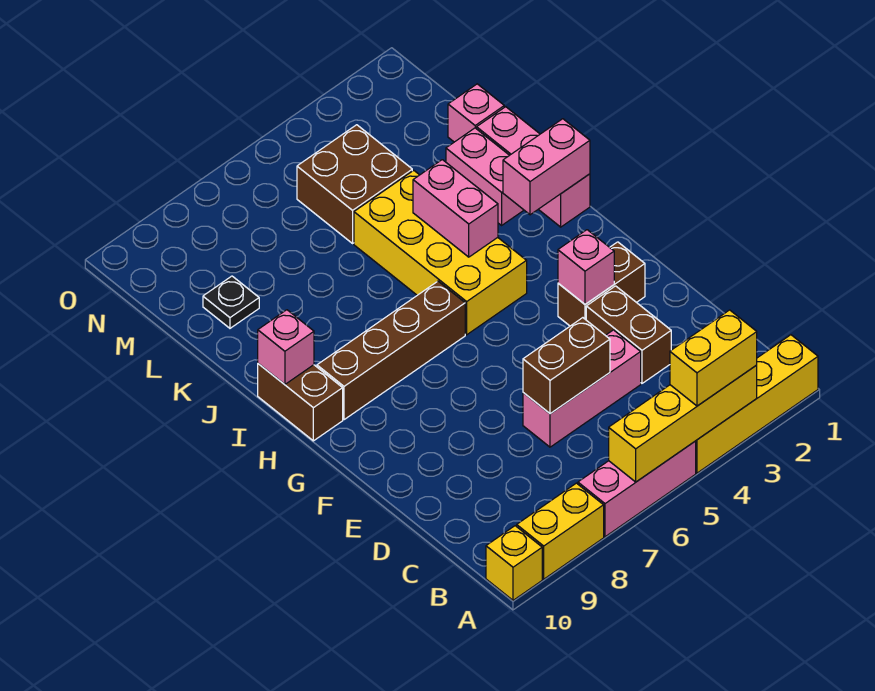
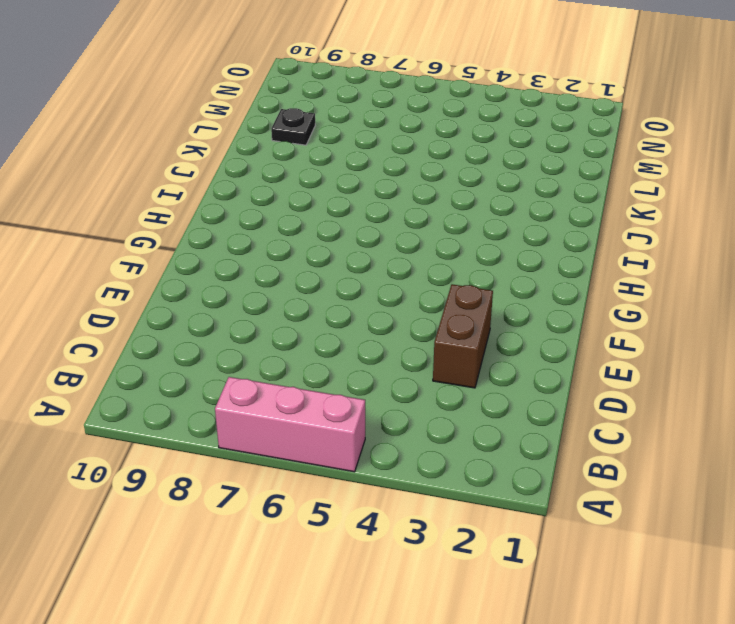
none -> yellow 1x4 brick [696,335,818,473]
none -> yellow 1x2 brick [517,483,604,579]
none -> yellow 1x1 brick [486,526,542,600]

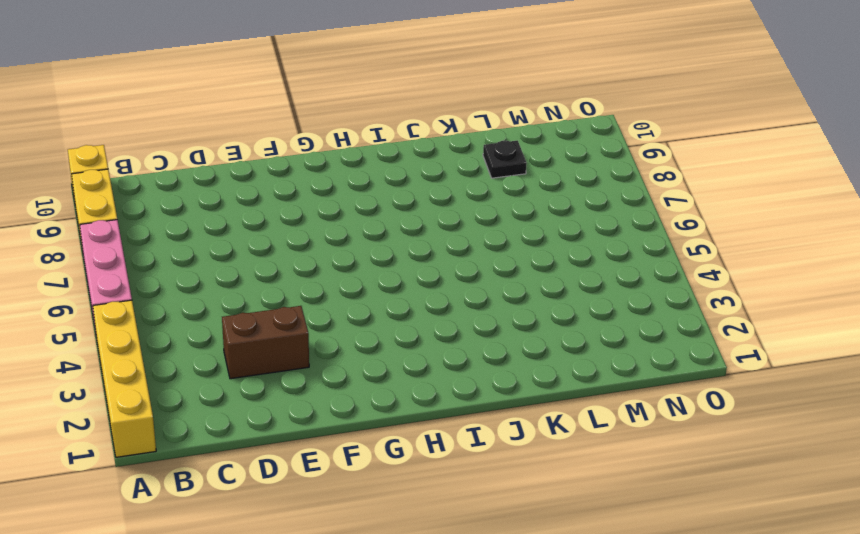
none -> pink 1x3 brick [523,330,641,447]
none -> brown 1x2 brick [558,242,645,326]
none -> yellow 2x4 brick [354,170,527,335]

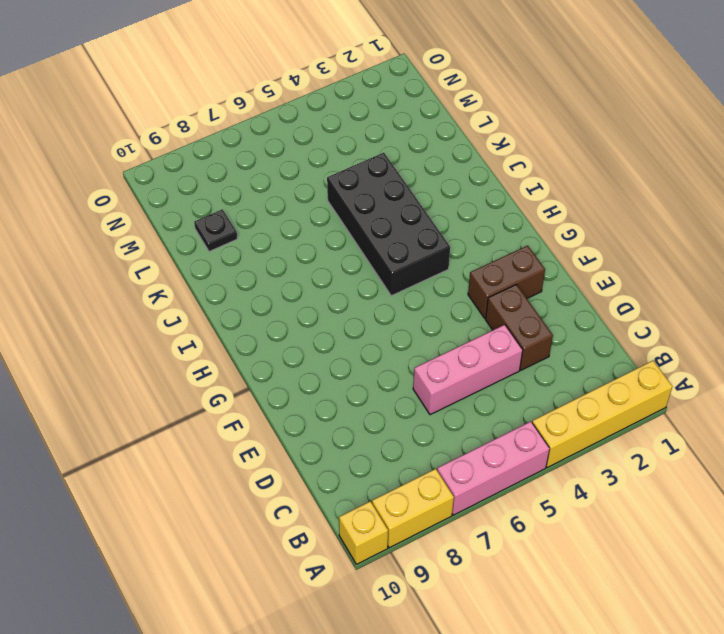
black 2x4 brick [327,153,450,296] -> yellow 2x4 brick [354,170,527,335]
none -> brown 1x4 brick [317,281,465,420]
none -> brown 1x2 brick [258,364,343,441]
none -> pink 1x3 brick [477,107,590,227]

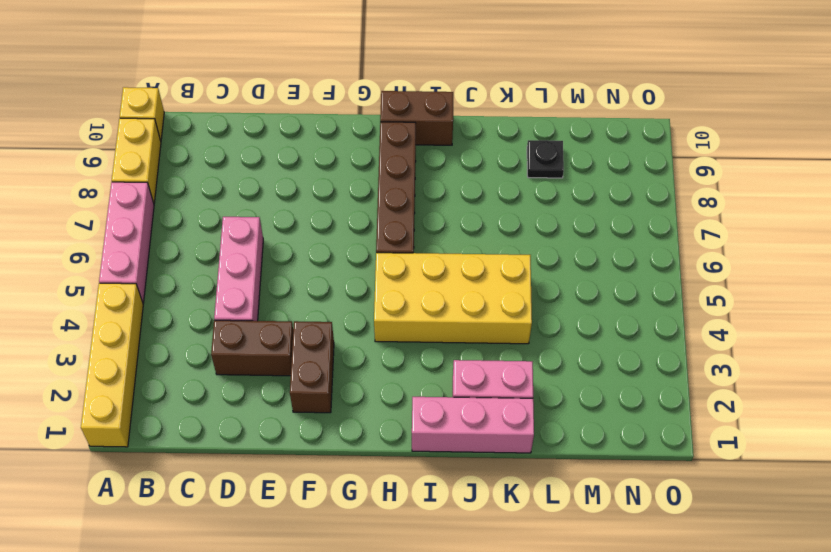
none -> pink 1x1 brick [448,84,504,142]
none -> brown 2x2 brick [297,125,412,243]
none -> yellow 1x4 brick [609,365,757,482]

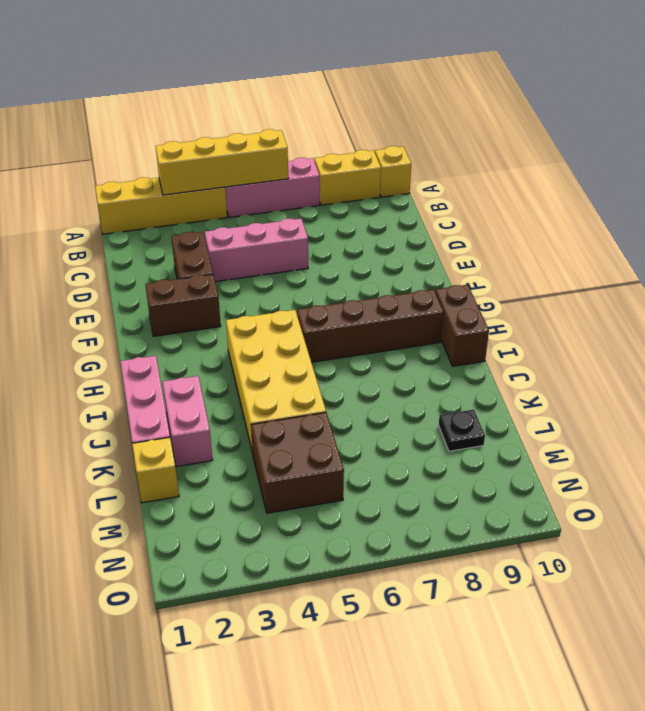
yellow 1x1 brick [132,437,179,503] -> pink 1x1 brick [448,84,504,142]
none -> brown 1x2 brick [523,318,610,414]
none -> pink 1x1 brick [558,230,614,304]
none -> pink 1x2 brick [503,119,590,215]

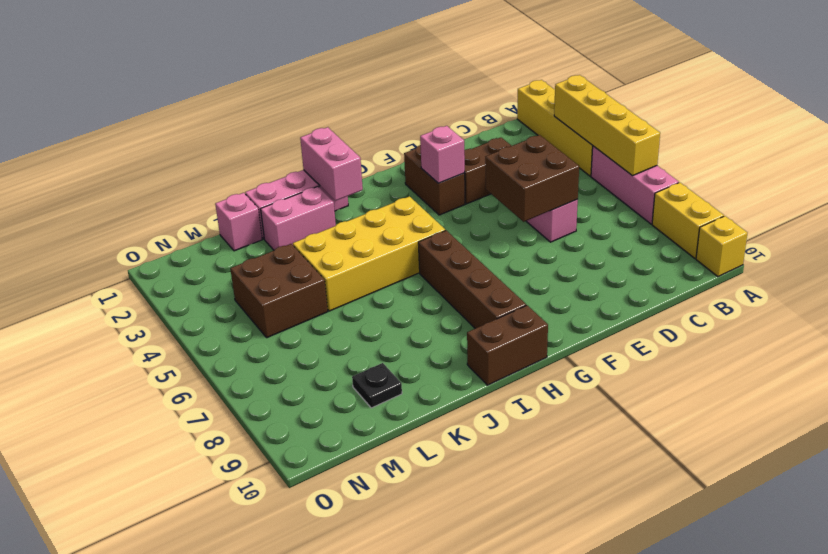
brown 2x2 brick [485,135,579,222] -> brown 1x2 brick [523,318,610,414]
none -> pink 1x2 brick [413,160,498,257]
none -> pink 1x1 brick [258,310,314,384]
none -> yellow 1x2 brick [670,310,757,406]

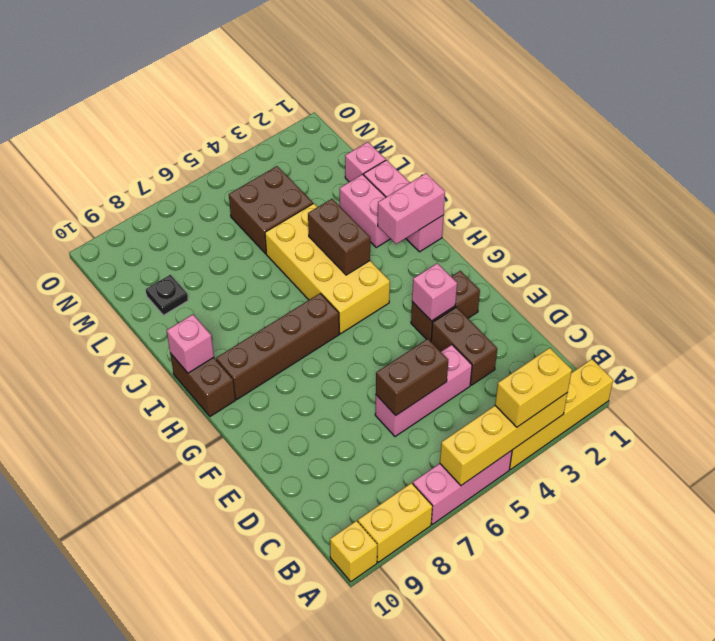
brown 1x2 brick [308,199,370,275] -> pink 1x2 brick [413,160,498,257]

